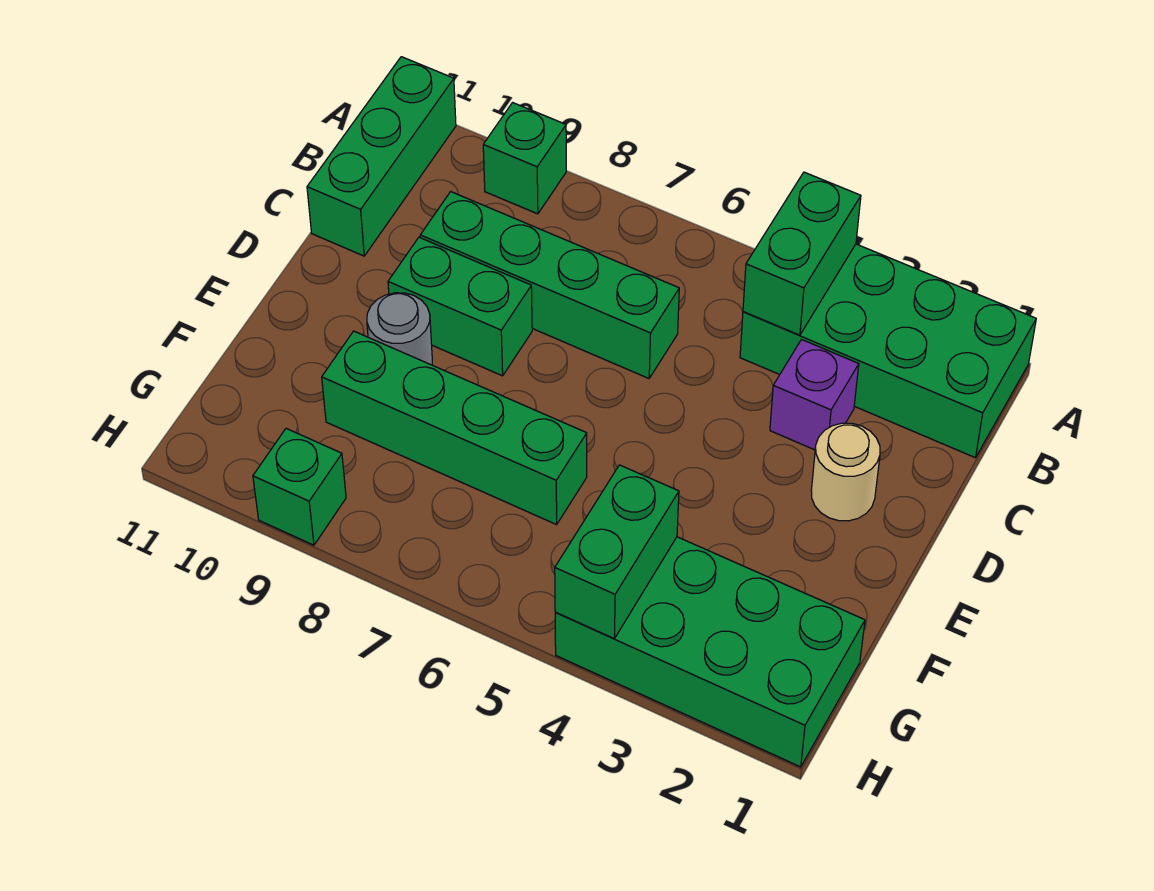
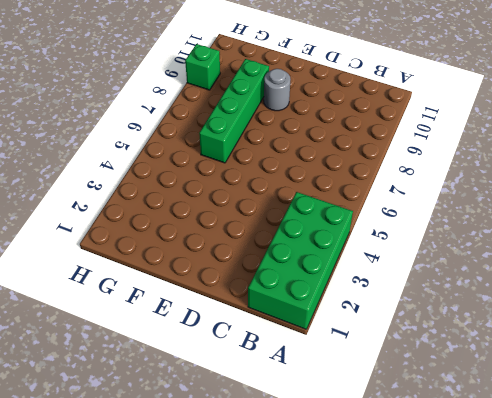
none -> green 1x1 brick [483,103,566,214]
none -> green 1x3 brick [307,57,456,256]
none -> purple 1x1 brick [770,340,859,450]

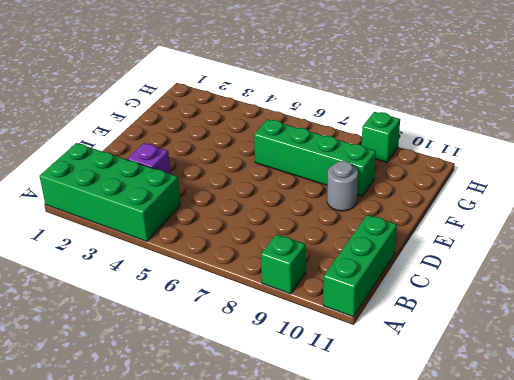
none -> green 1x4 brick [420,192,679,378]
none -> tan 1x1 round brick [811,423,880,521]
none -> green 1x2 brick [388,237,532,376]

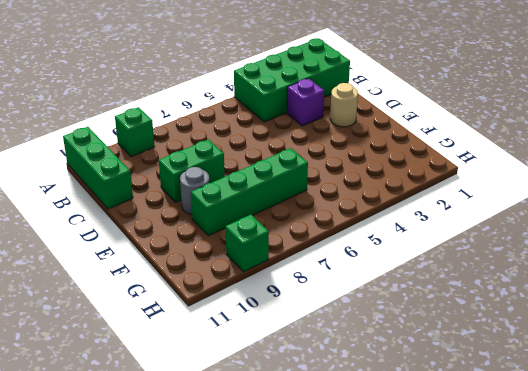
none -> green 1x4 brick [420,192,679,378]
none -> green 2x4 brick [555,537,865,767]
none -> green 1x2 brick [743,172,861,335]

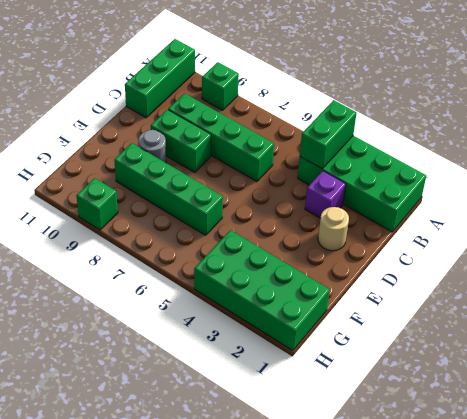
none -> green 1x2 brick [555,465,679,639]

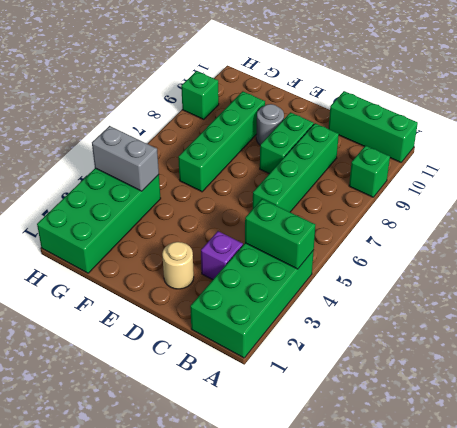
grey 1x2 brick [92,126,159,191] -> green 1x2 brick [555,465,679,639]

